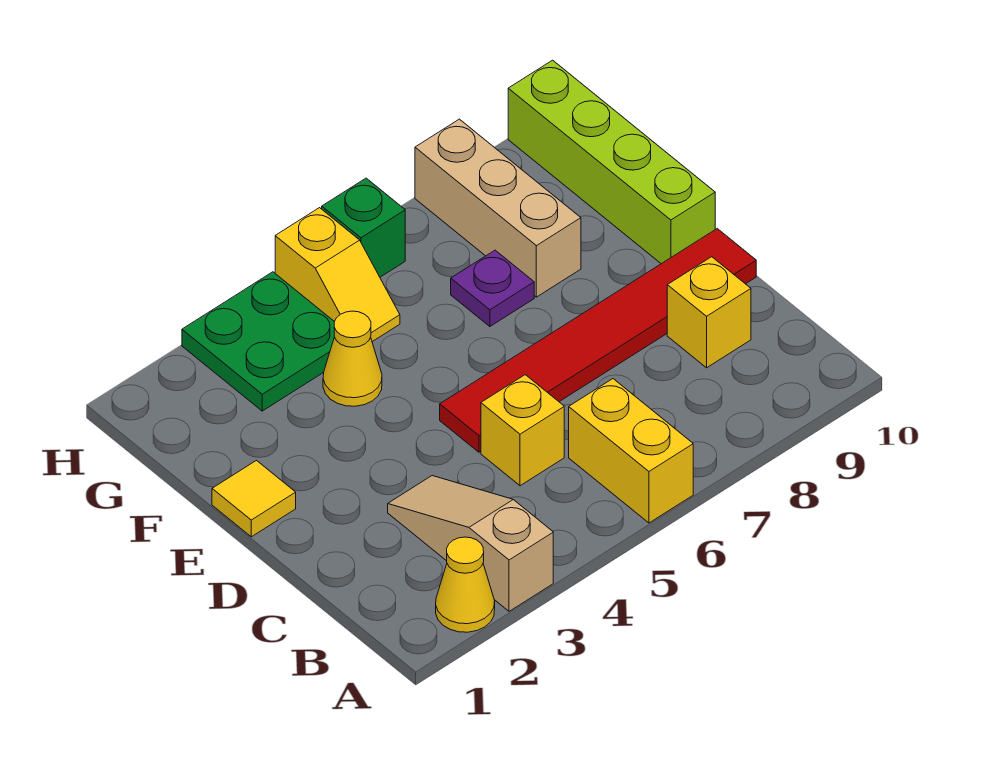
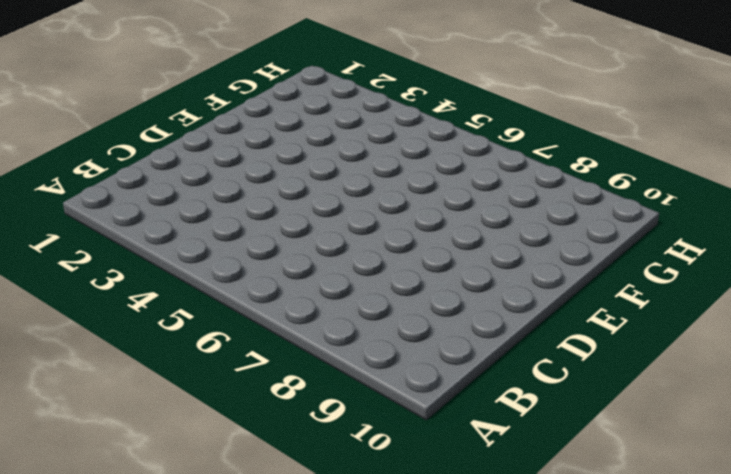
none -> yellow 1x1 cone [436,537,495,632]
none -> tan 1x3 slope [388,476,553,611]
none -> yellow 1x2 brick [569,379,693,523]

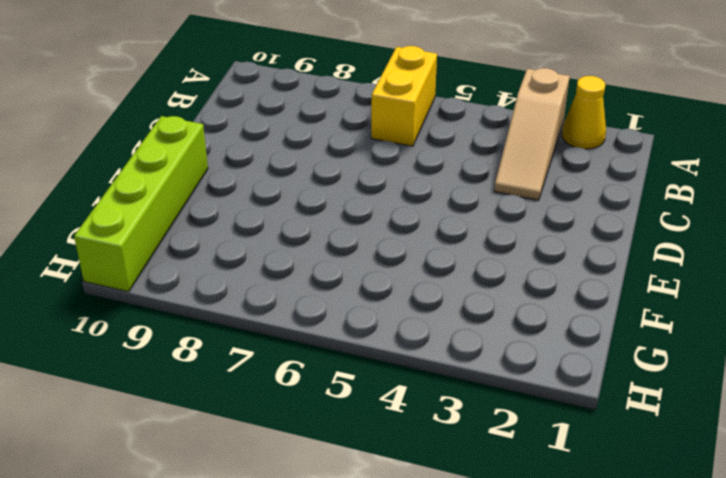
none -> yellow 1x1 brick [481,375,564,486]
none -> yellow 1x1 brick [667,257,751,368]
none -> red 1x6 tile [440,229,756,452]

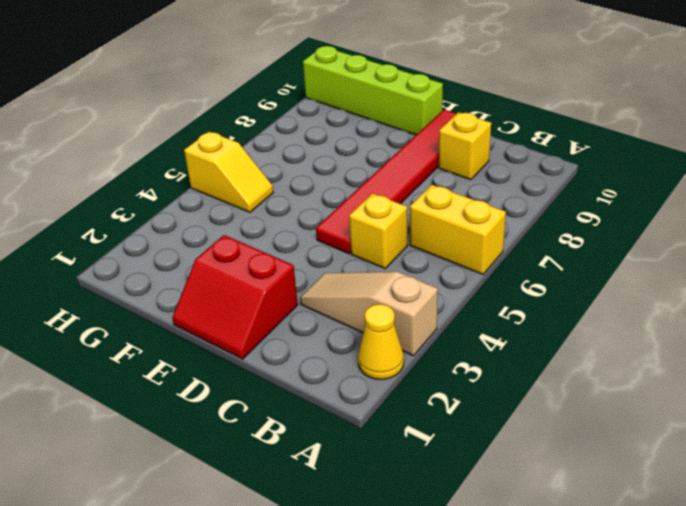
red 2x2 slope [172,235,298,359] -> yellow 1x1 tile [212,461,296,537]
none -> yellow 1x1 cone [323,311,382,406]
none -> purple 1x1 plate [451,250,534,326]
none -> tan 1x3 brick [415,119,581,297]

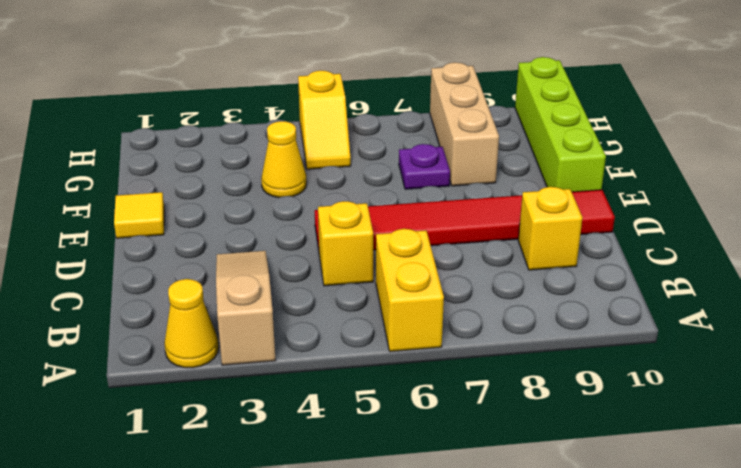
none -> green 2x2 plate [182,272,334,411]
none -> green 1x1 brick [322,178,405,277]

